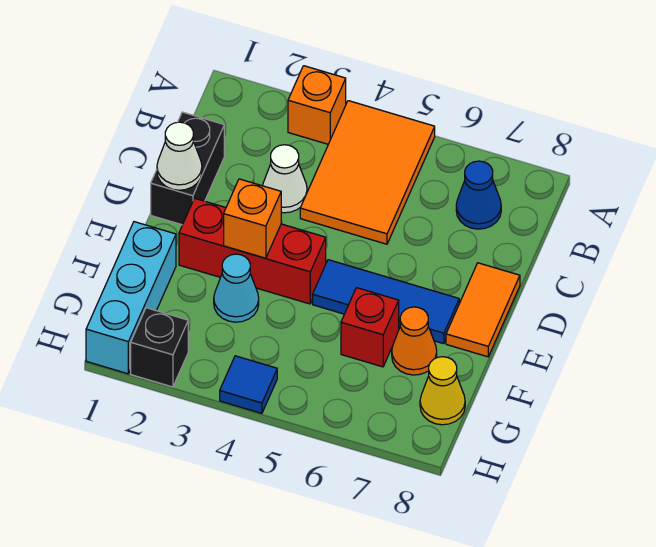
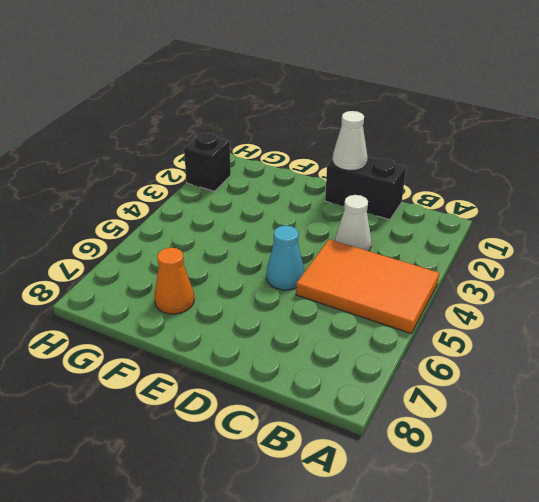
cyan 1x1 cone [267,226,304,290] -> cyan 1x1 cone moved to [214,254,259,322]
none -> orange 1x1 brick [288,66,346,144]
none -> blue 1x1 cone [456,161,501,229]
none -> orange 1x2 tile [446,263,520,357]

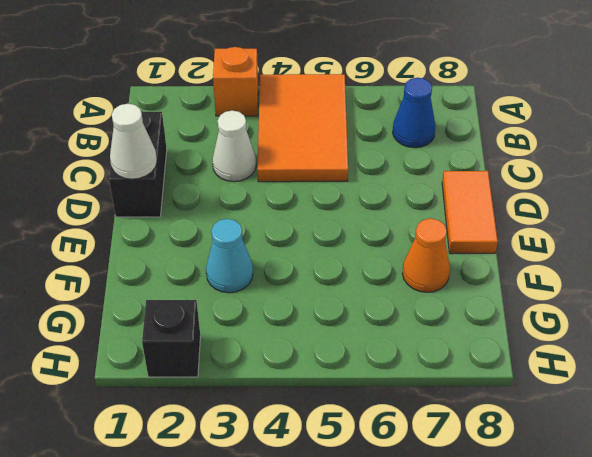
none -> red 1x3 brick [179,198,326,304]
none -> blue 1x3 tile [313,260,459,344]
none -> cyan 1x3 brick [86,222,176,374]

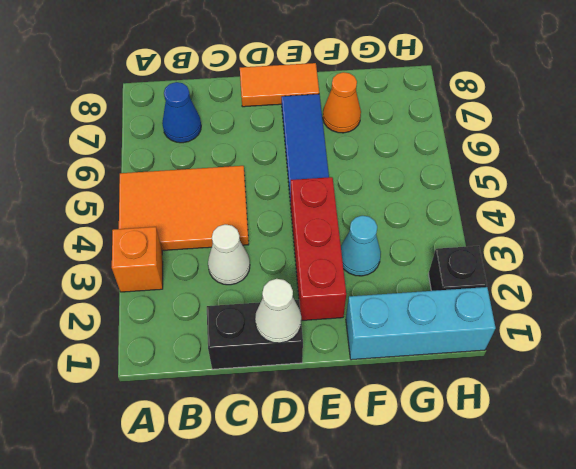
none -> red 1x1 brick [341,288,399,367]
none -> yellow 1x1 cone [420,357,465,425]
none -> blue 1x1 tile [220,356,277,413]

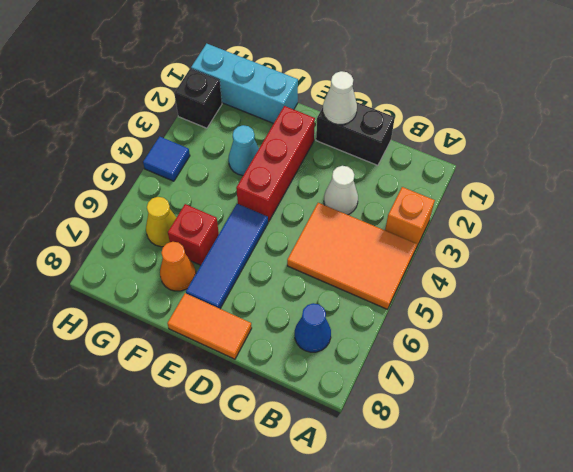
yellow 1x1 cone [146,197,176,247] -> yellow 1x1 cone moved to [420,357,465,425]
none -> orange 1x1 brick [224,179,281,258]

